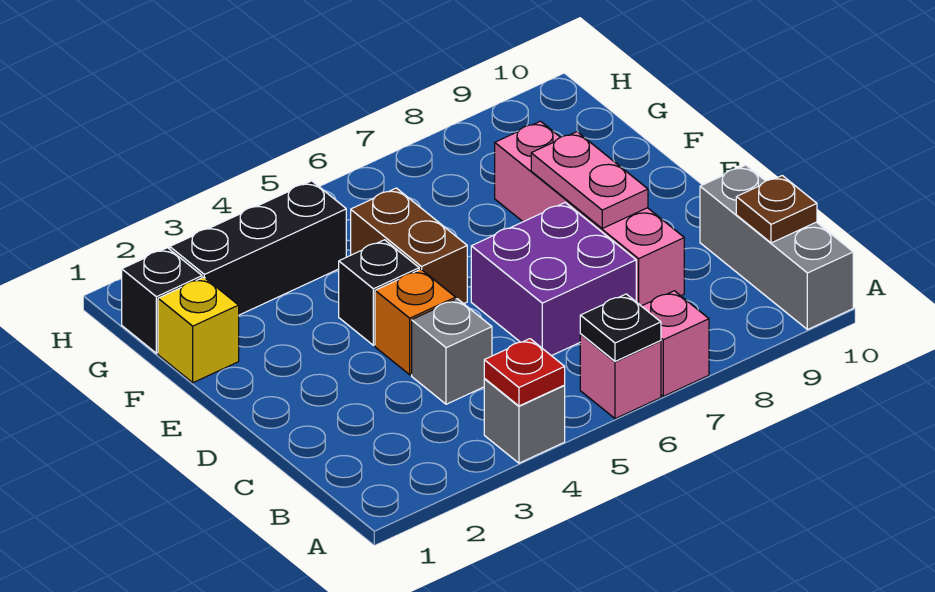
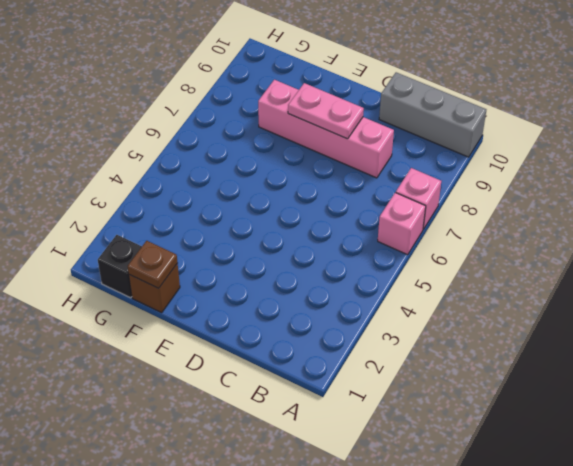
brown 1x1 brick [129,263,180,313] -> yellow 1x1 brick [158,277,239,383]
brown 1x1 plate [128,241,177,288] -> brown 1x1 plate moved to [736,176,817,243]
none -> grey 1x1 brick [484,379,565,463]
none -> grey 1x1 brick [412,299,492,404]
none -> purple 2x2 brick [471,203,636,356]

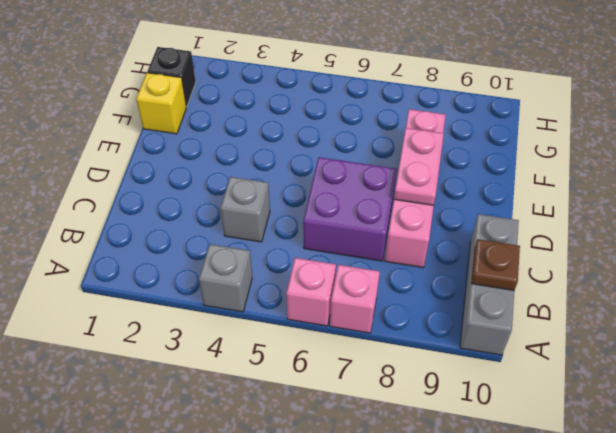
none -> orange 1x1 brick [375,269,456,375]
none -> black 1x1 brick [339,240,419,345]
none -> brown 1x2 brick [351,188,467,304]

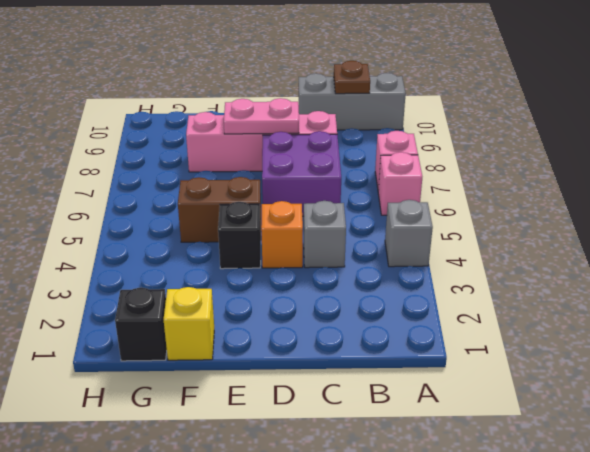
none -> black 1x3 brick [170,181,346,315]
none -> red 1x1 plate [484,339,565,406]
none -> black 1x1 plate [580,294,661,361]

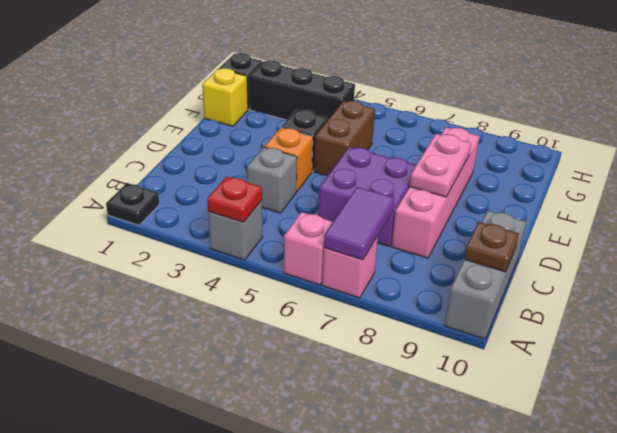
black 1x1 plate [106,183,159,225] -> black 1x1 plate moved to [580,294,661,361]
purple 1x2 tile [324,187,394,260] -> none

